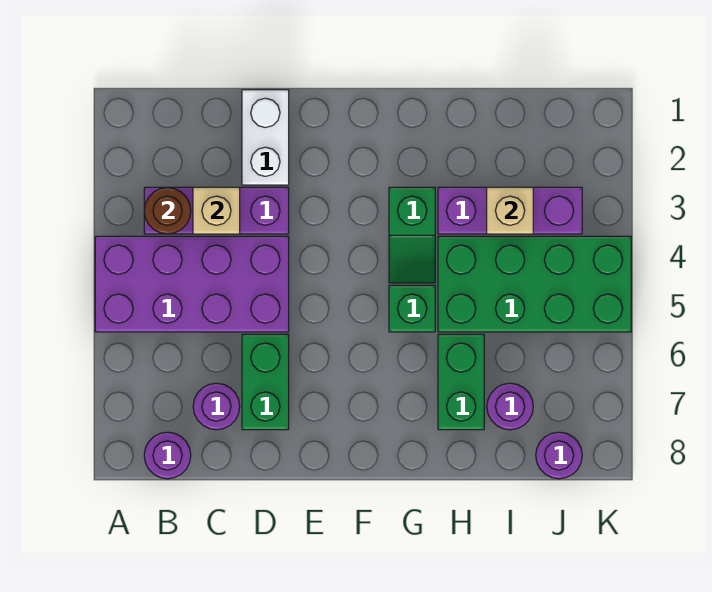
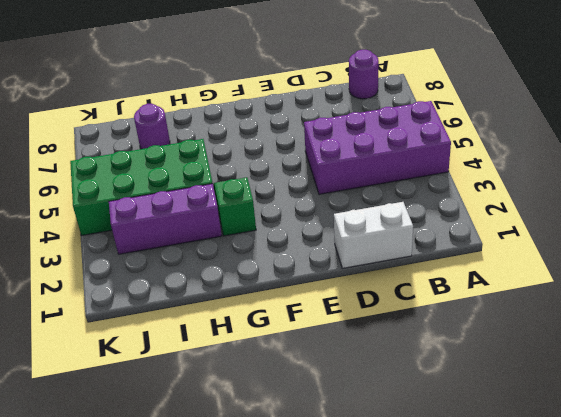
white 1x2 brick [334,202,413,268] -> white 1x2 brick turned to [242,90,289,185]
none -> purple 1x3 brick [144,187,289,234]
none -> purple 1x1 round brick [193,383,240,430]
none -> green 1x2 brick [242,334,289,430]

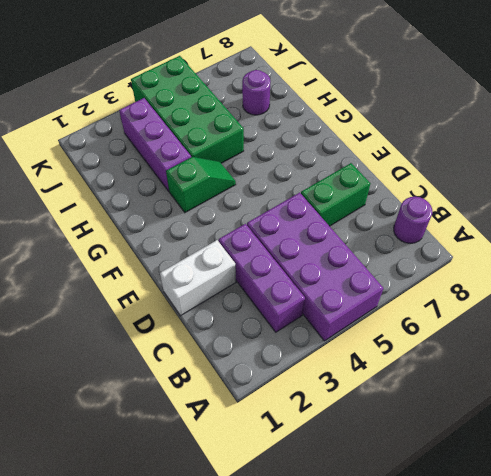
none -> purple 1x1 round brick [193,383,240,430]
none -> green 1x1 brick [389,285,435,332]
none -> green 1x2 brick [438,334,484,430]

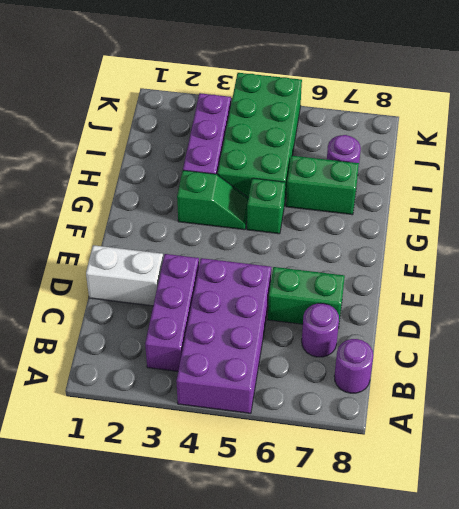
none -> purple 1x1 round brick [536,432,582,479]
none -> brown 1x1 round brick [144,187,191,234]
none -> tan 1x1 brick [193,187,240,234]

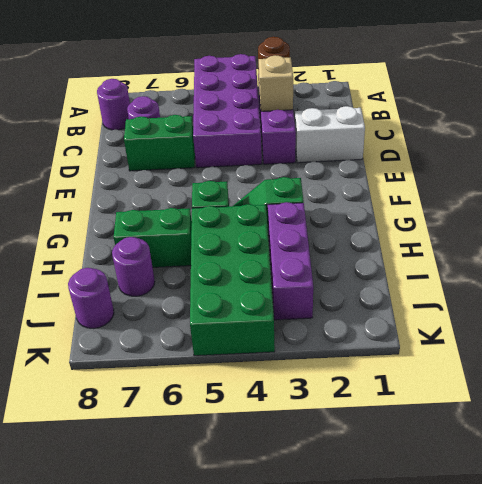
none -> tan 1x1 brick [487,187,533,234]

